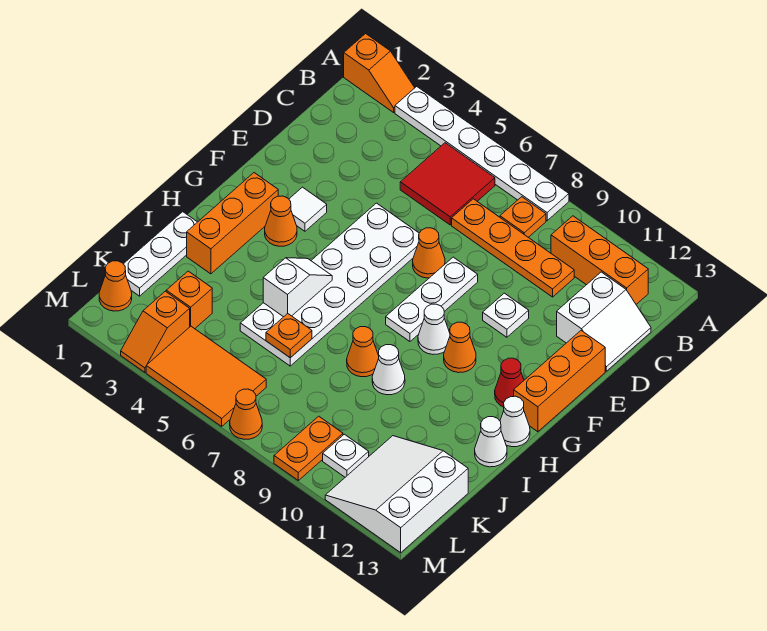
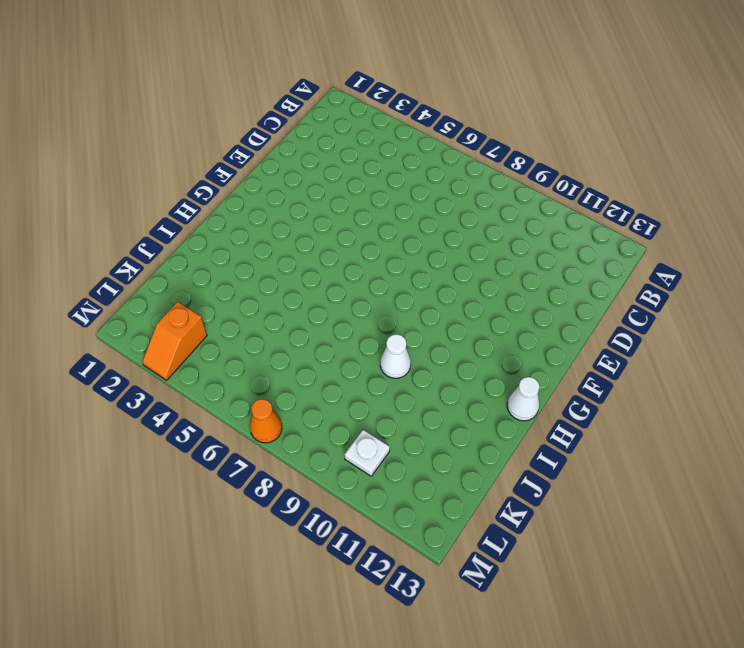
none -> orange 1x2 slope [344,34,415,112]
none -> white 1x6 plate [395,87,569,221]
none -> red 2x2 tile [400,143,495,225]
none -> orange 1x1 plate [500,197,546,237]

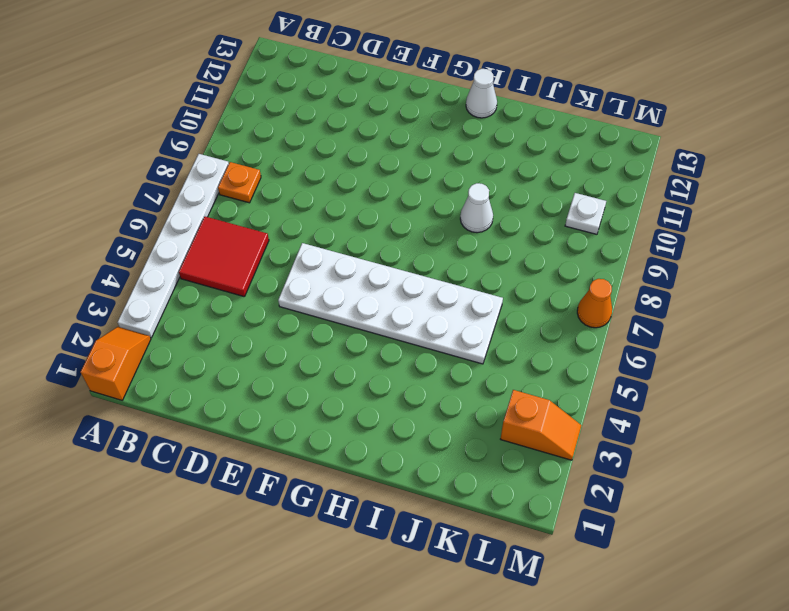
none -> orange 1x3 brick [551,216,648,304]
none -> orange 1x4 plate [452,199,574,297]
none -> white 2x2 slope [557,272,651,371]
none -> orange 1x1 cone [413,228,445,278]

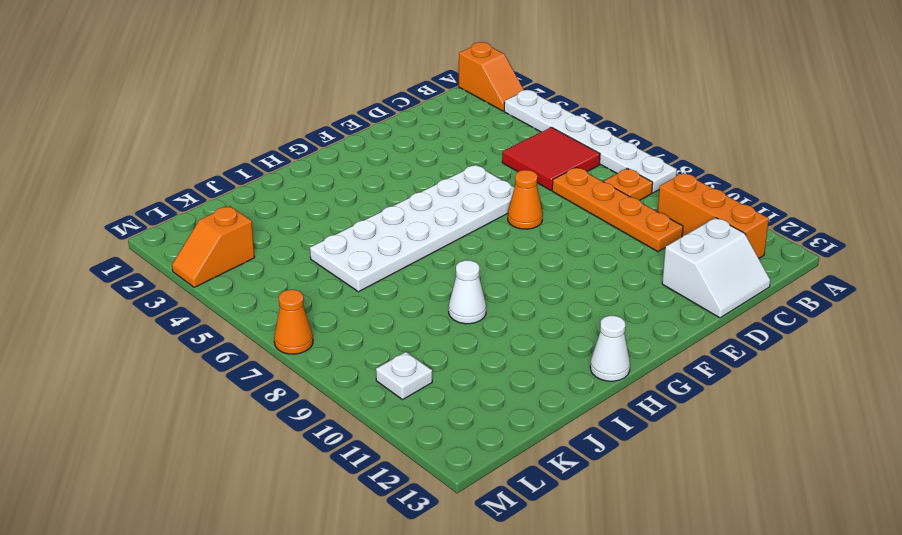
none -> white 1x3 plate [386,257,478,341]
none -> white 1x1 plate [483,293,529,337]
none -> orange 1x3 brick [514,331,605,432]
none -> white 1x1 tile [289,187,327,231]

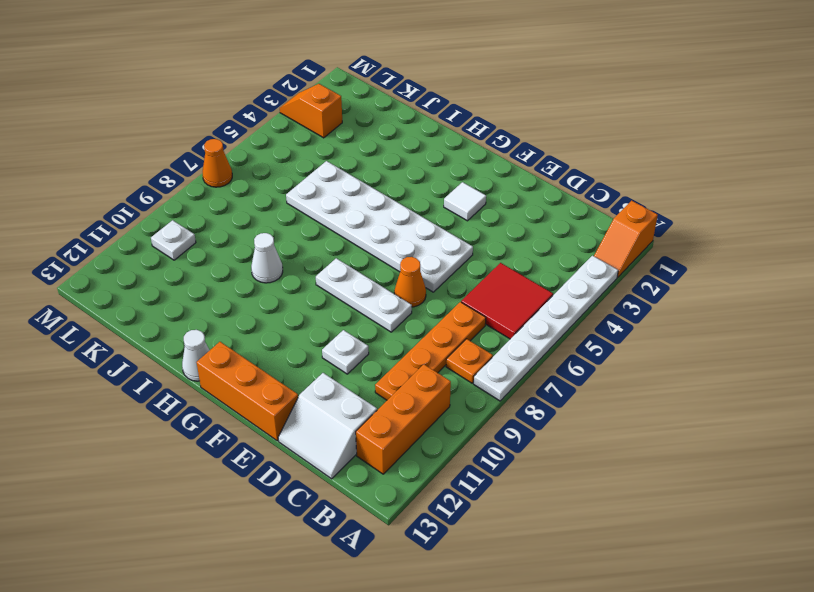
none -> orange 1x3 brick [187,173,278,274]
none -> orange 1x1 cone [265,196,297,246]
none -> white 1x1 cone [418,304,450,354]
none -> orange 1x1 cone [444,322,476,373]

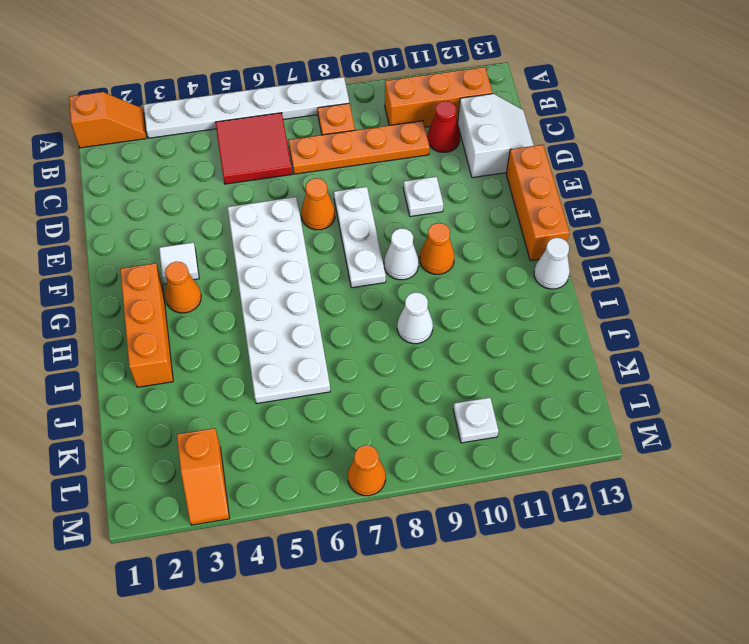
red 1x1 cone [427,101,460,152] -> red 1x1 cone moved to [495,358,524,407]
none -> white 1x3 plate [124,212,197,296]
none -> orange 1x1 cone [347,327,379,377]
none -> white 1x1 cone [475,417,507,467]
none -> orange 1x1 brick [166,271,212,329]

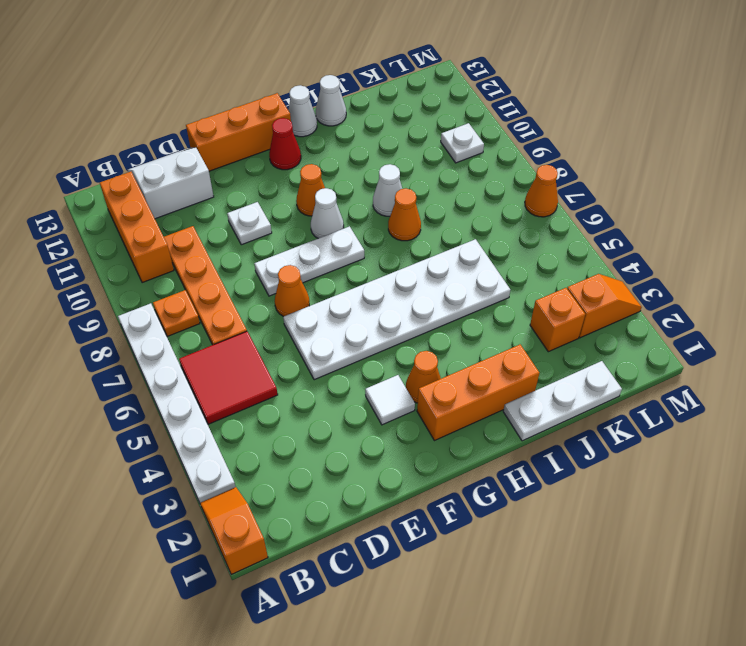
none -> white 3x3 slope [325,436,468,552]
none -> orange 1x1 cone [99,261,132,311]
none -> orange 2x3 tile [146,326,266,426]
none -> orange 1x2 plate [274,416,343,480]

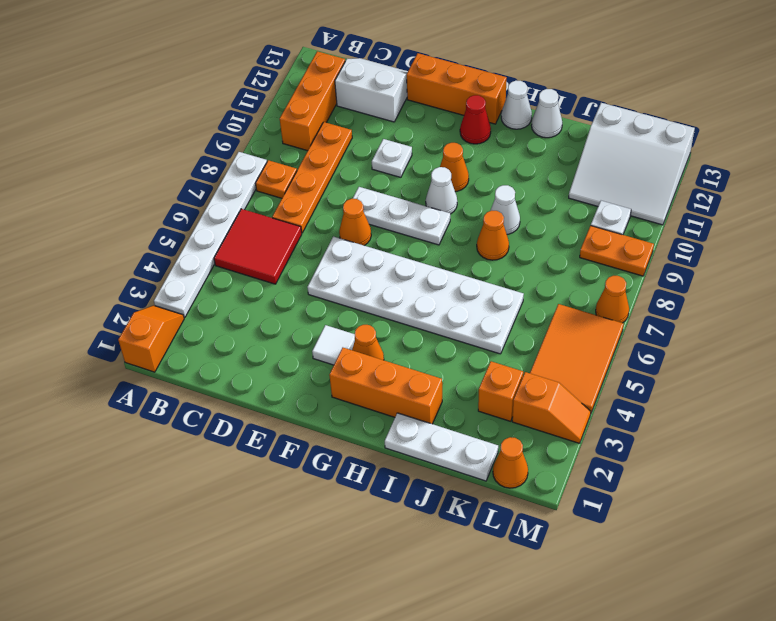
none -> white 1x2 slope [263,258,332,317]
none -> orange 1x1 plate [266,314,312,358]

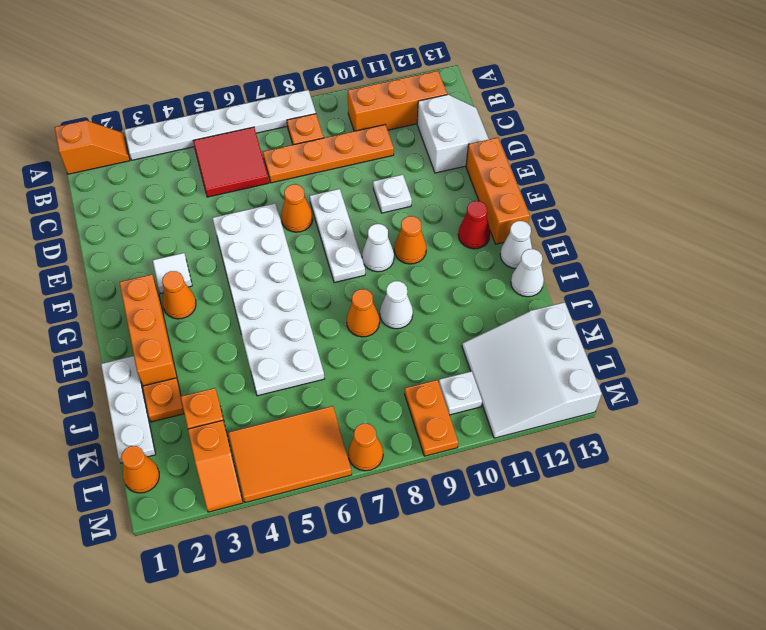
orange 1x1 plate [143,378,184,422] -> orange 1x1 plate moved to [266,314,312,358]
none -> white 1x2 slope [263,258,332,317]

